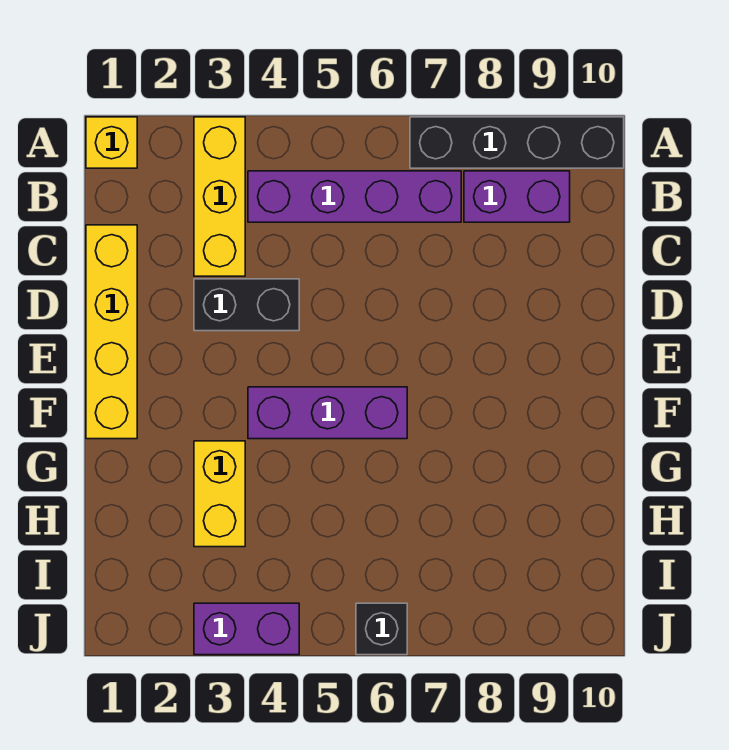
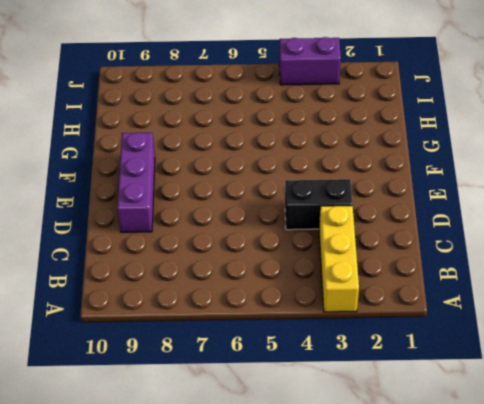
purple 1x3 brick [117,133,155,232] -> purple 1x3 brick turned to [248,387,407,439]
none -> yellow 1x1 brick [86,117,137,168]
none -> black 1x4 brick [410,117,624,168]

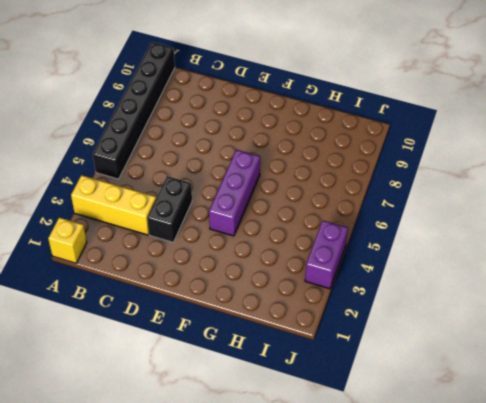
black 1x6 brick [93,42,175,179] -> black 1x4 brick [410,117,624,168]
none -> purple 1x4 brick [248,171,461,222]
none -> purple 1x2 brick [464,171,570,222]

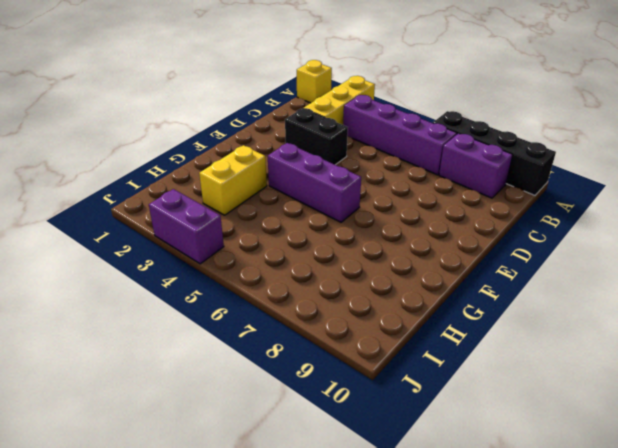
none -> yellow 1x4 brick [86,225,137,439]
none -> black 1x1 brick [356,603,407,655]

